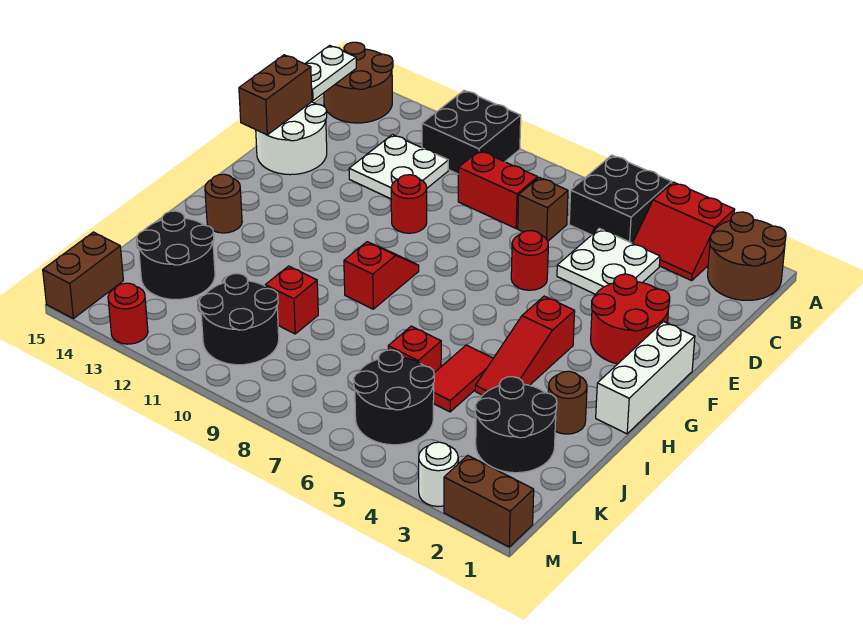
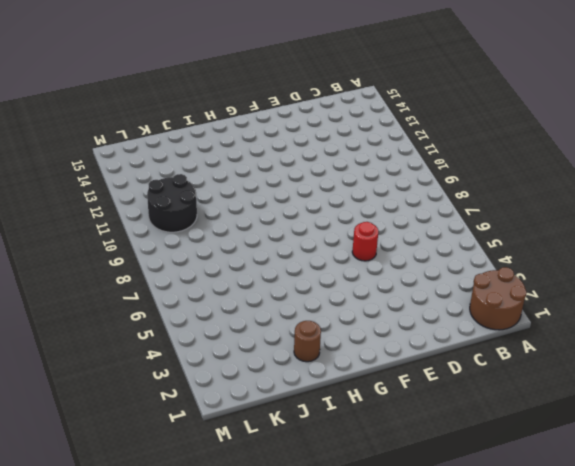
none -> red 2x2 slope [633,182,735,281]
none -> black 2x2 brick [569,155,672,243]
none -> black 2x2 brick [422,90,521,174]
none -> brown 2x2 round brick [324,42,393,123]

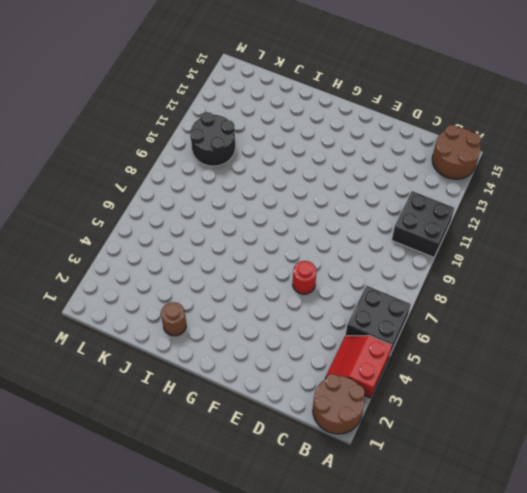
none -> white 2x2 plate [557,228,660,294]
none -> brown 1x1 brick [518,177,568,241]
none -> red 1x2 brick [458,151,538,228]
none -> white 2x2 plate [349,135,448,199]

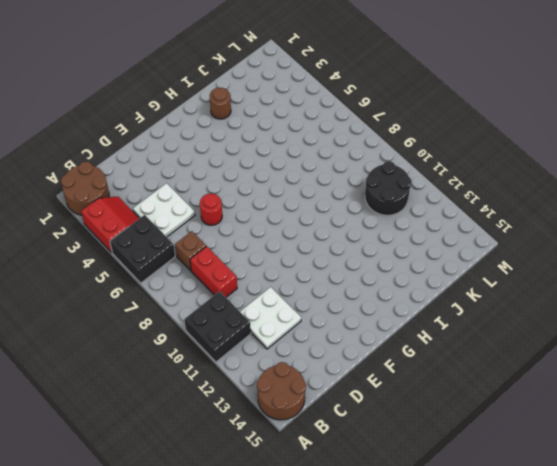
none -> white 2x2 round brick [256,102,327,175]
none -> red 2x2 round brick [591,274,670,364]
none -> red 1x1 round brick [391,175,427,233]
none -> white 1x3 brick [596,322,695,434]

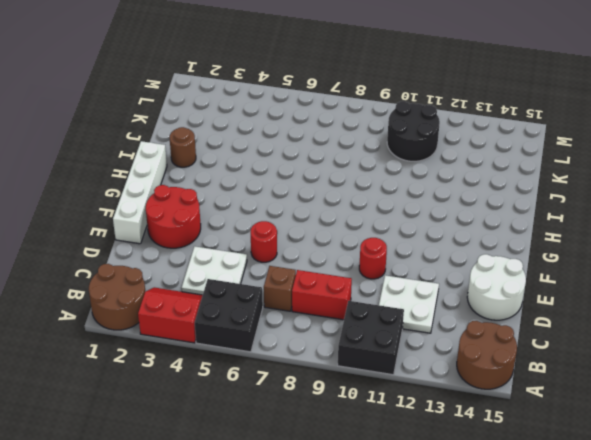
white 1x4 brick [113,141,167,244] -> white 1x3 brick [596,322,695,434]
none -> red 1x3 slope [475,296,575,395]
none -> red 1x2 slope [344,242,419,309]
none -> brown 1x1 round brick [205,174,242,233]
none -> red 1x2 tile [433,345,493,412]

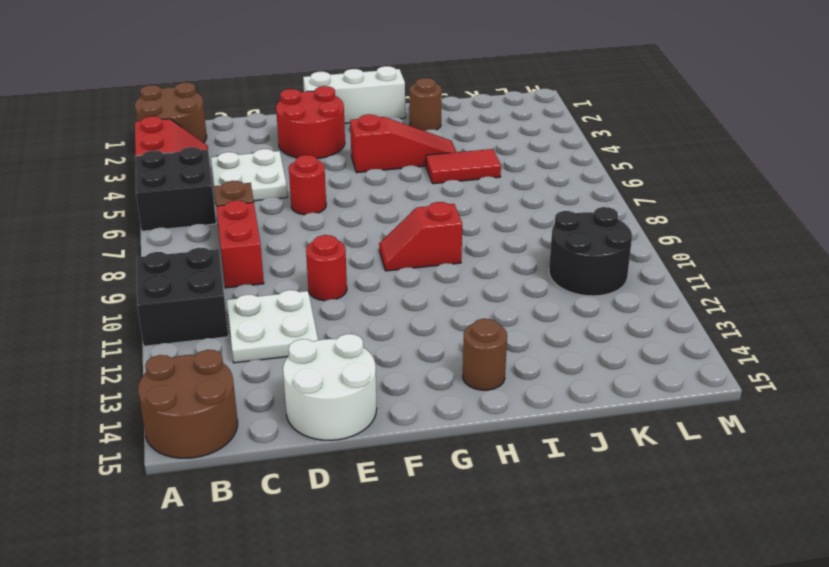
none -> black 2x2 round brick [475,377,557,473]
none -> red 1x1 brick [388,326,441,373]
none -> red 1x1 brick [265,266,318,334]
none -> black 2x2 round brick [137,211,215,299]

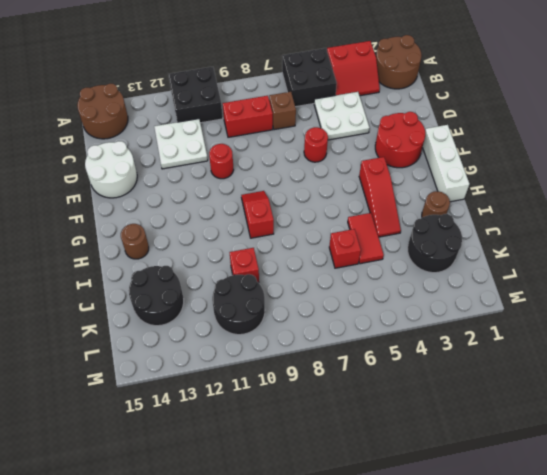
none -> black 2x2 round brick [354,350,434,445]
none -> brown 1x2 brick [43,232,123,319]
none -> brown 1x2 brick [444,455,534,547]
none -> white 1x1 round brick [419,442,458,507]

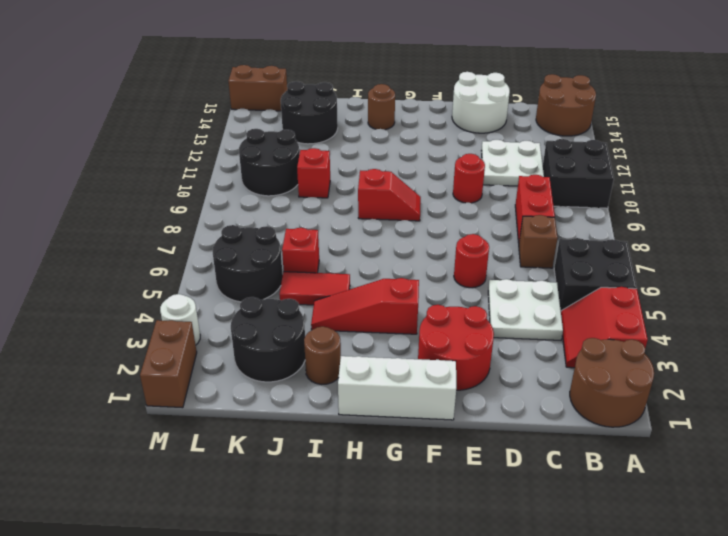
none -> red 1x1 round brick [108,283,148,344]
none -> white 1x2 plate [305,46,356,101]
none -> brown 1x2 brick [239,55,312,135]

